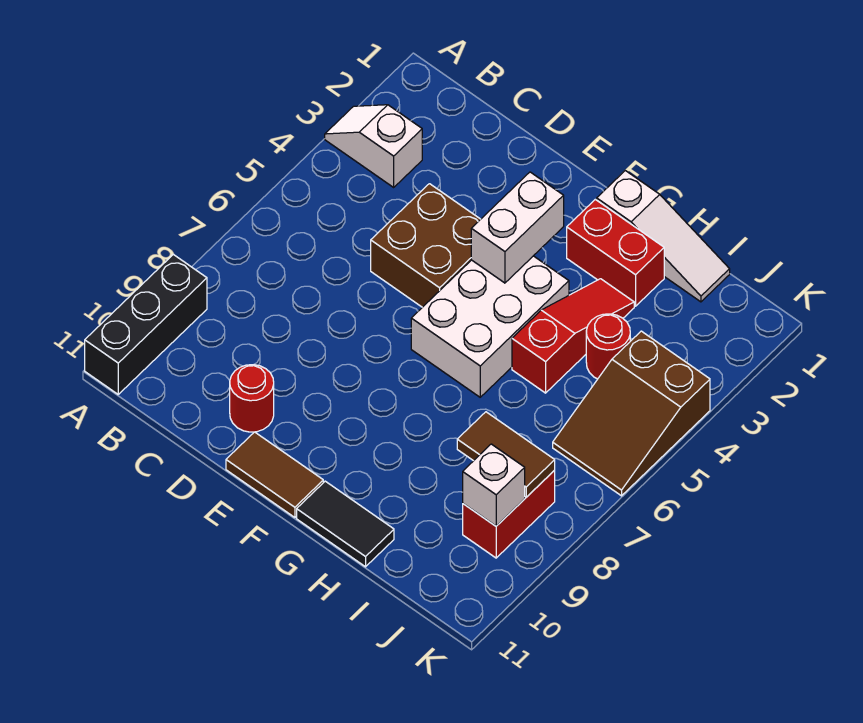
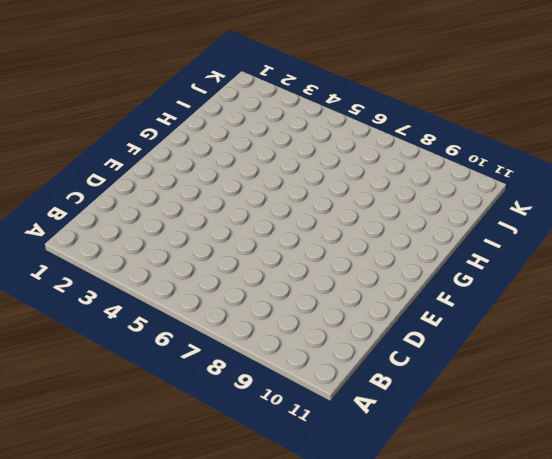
none -> white 1x2 slope [325,105,422,187]
none -> black 1x3 brick [85,254,207,394]
none -> brown 2x2 brick [371,184,480,307]

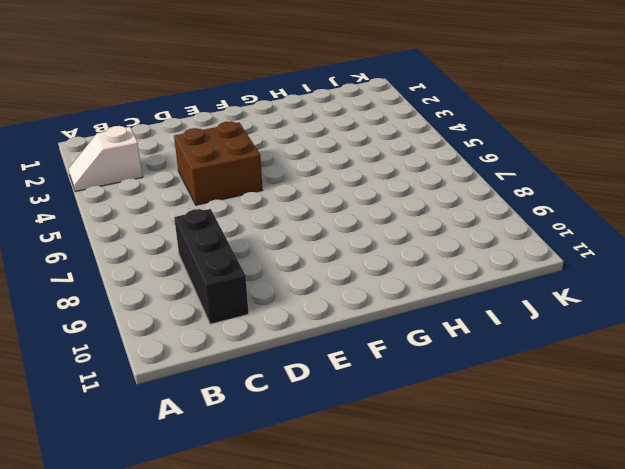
black 1x3 brick [174,209,249,324] -> black 1x3 brick moved to [85,254,207,394]
none -> red 1x1 round brick [230,365,274,432]
none -> brown 1x2 tile [226,432,323,517]
none -> white 2x3 brick [411,256,569,397]

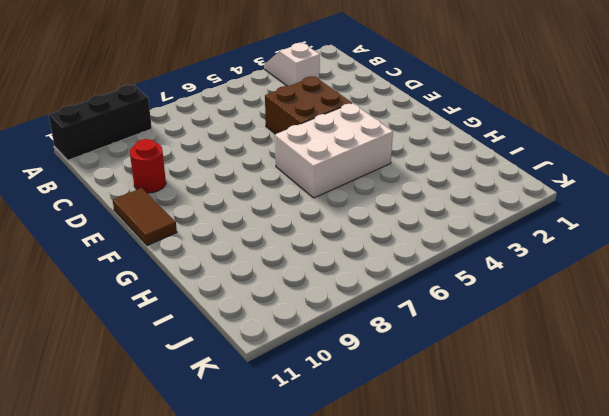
none -> white 1x3 slope [597,171,730,302]
none -> red 1x2 brick [567,199,664,306]
none -> black 1x2 tile [297,481,394,567]

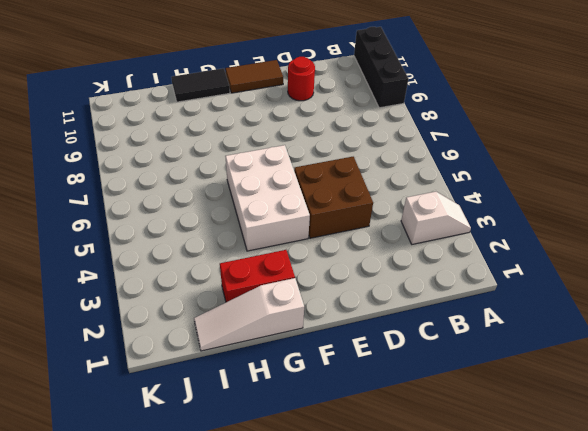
none -> red 1x3 slope [512,279,634,393]
none -> red 1x1 round brick [586,314,630,379]
none -> brown 2x3 slope [553,331,710,496]

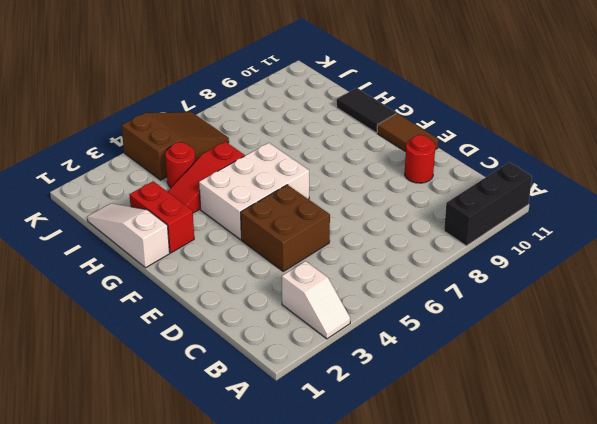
none -> red 1x2 brick [463,470,555,558]
none -> white 1x2 brick [471,172,564,283]
none -> brown 1x2 tile [457,412,555,497]

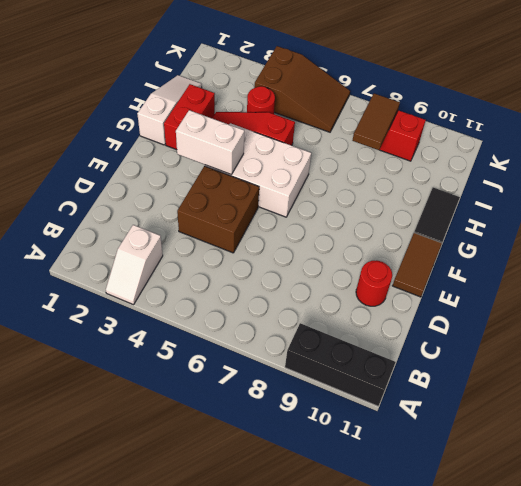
none -> white 1x1 brick [463,444,525,526]

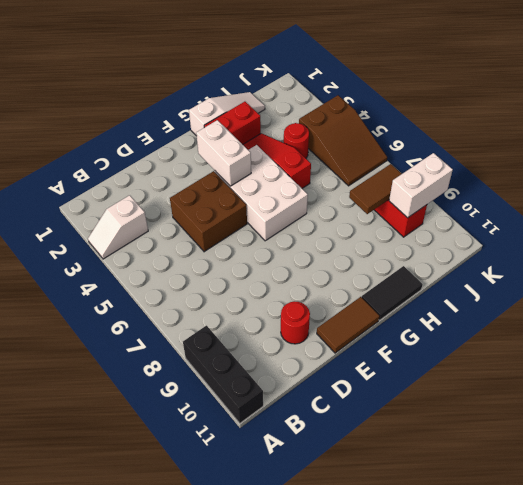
white 1x2 brick [389,153,453,218] -> white 1x1 brick [463,444,525,526]

